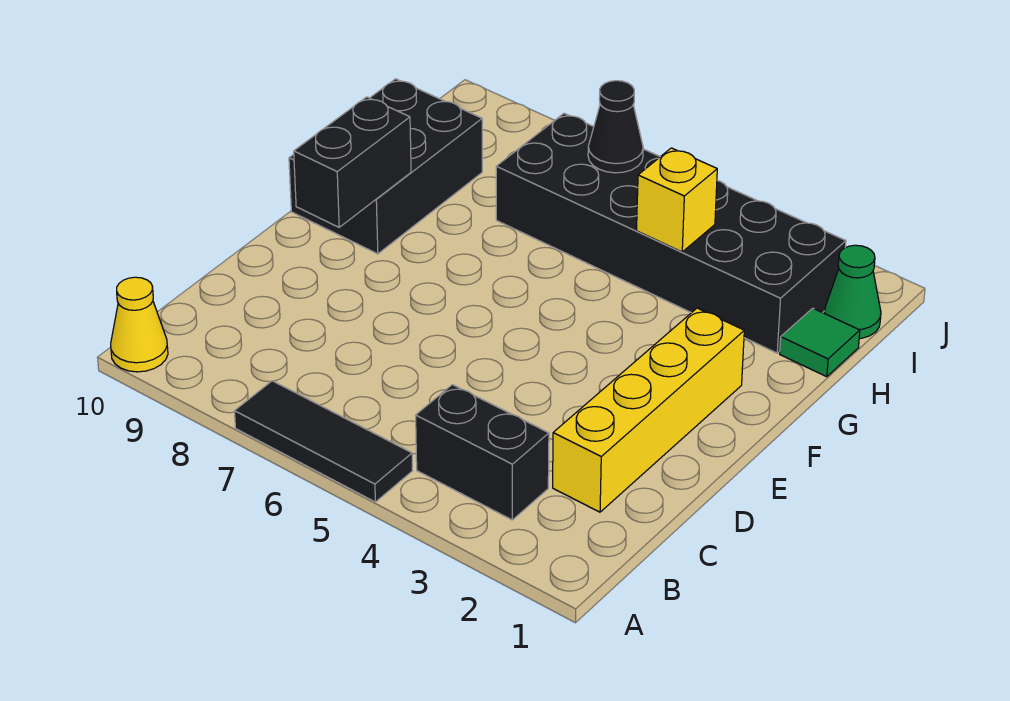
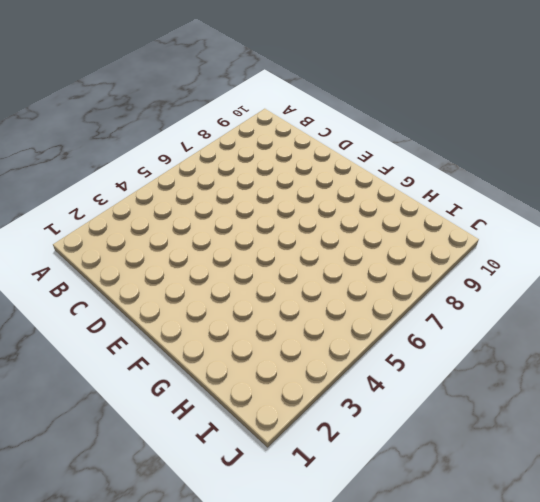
none -> black 1x3 tile [234,381,412,502]
none -> yellow 1x1 cone [111,277,168,372]

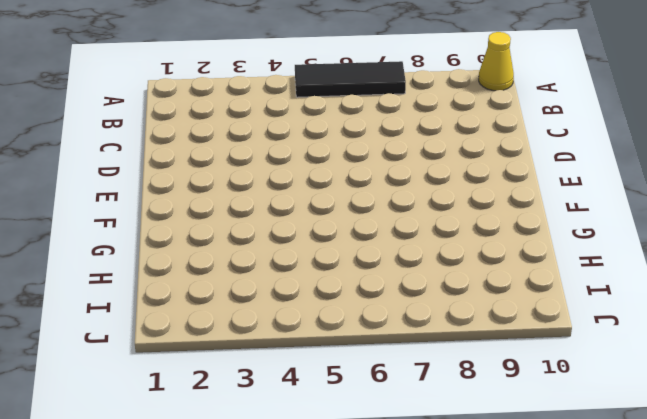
none -> black 1x2 brick [416,385,549,520]
none -> yellow 1x4 brick [553,308,744,512]

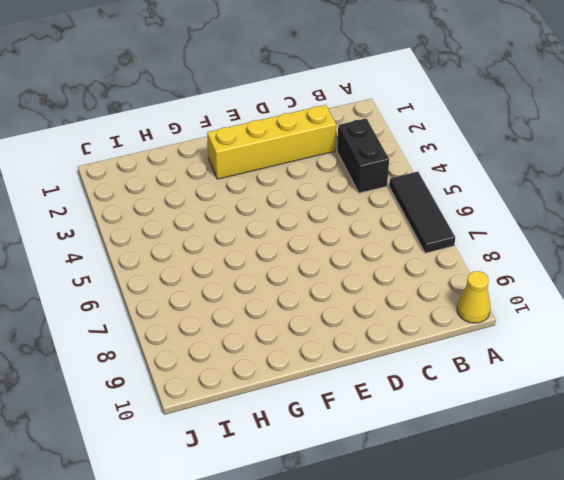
none -> black 2x3 brick [289,79,482,254]
none -> green 1x1 tile [780,308,860,377]

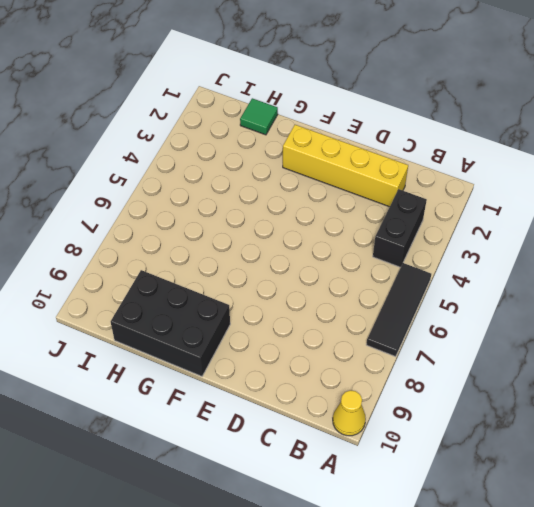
none -> black 2x6 brick [496,113,846,353]
none -> green 1x1 cone [825,245,881,339]

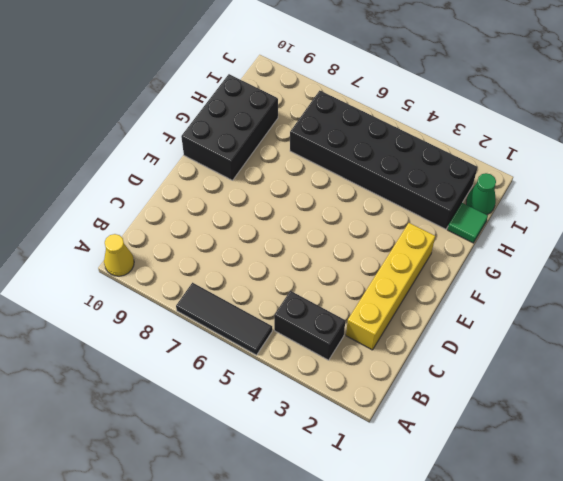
none -> black 1x2 brick [294,97,411,227]
none -> yellow 1x1 brick [637,148,717,252]

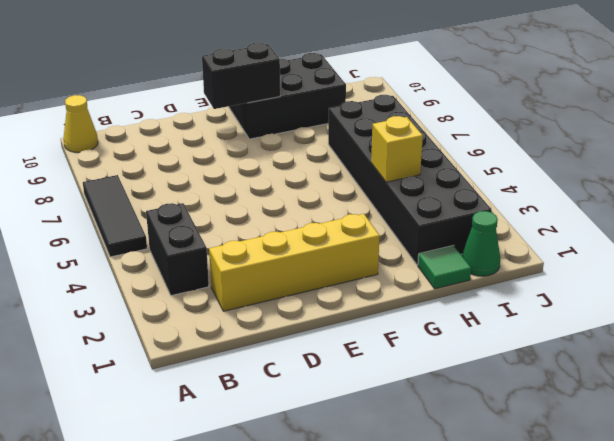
none -> black 1x1 cone [588,81,643,173]

